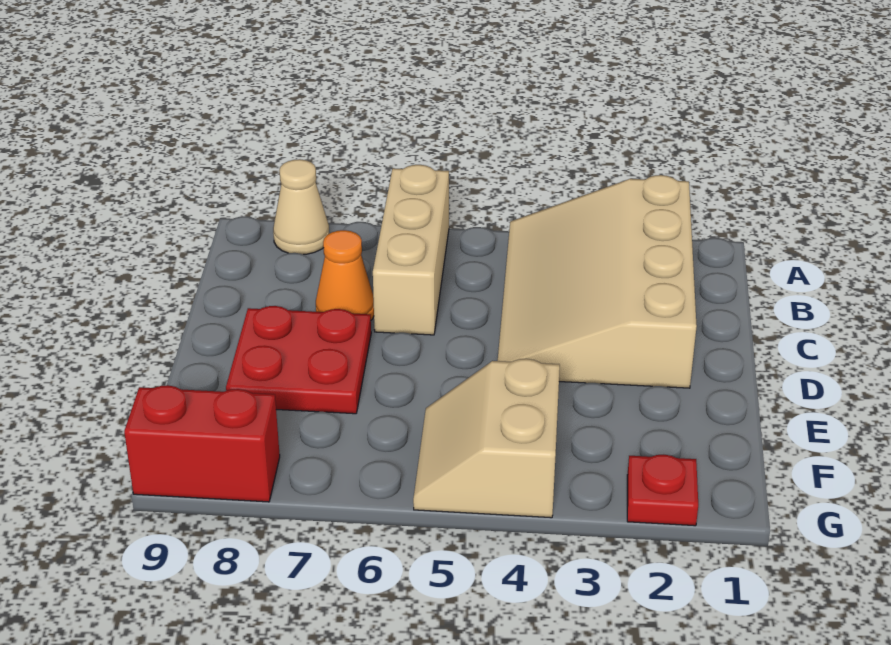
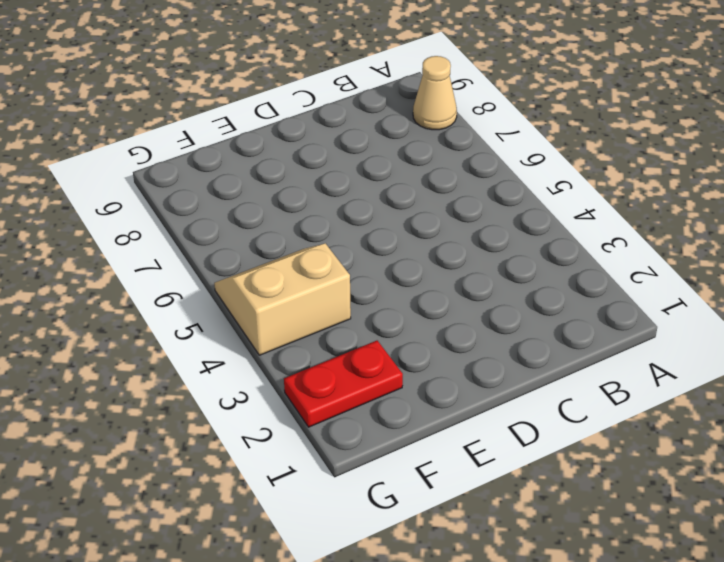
red 1x2 plate [284,341,403,427] -> red 1x1 plate [627,455,698,526]
none -> tan 3x4 slope [498,175,697,388]
none -> tan 1x3 brick [373,165,449,335]

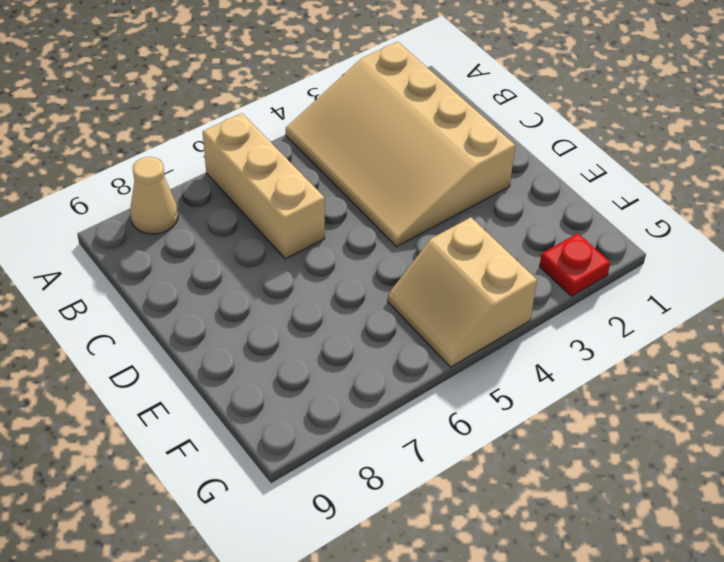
none -> orange 1x1 cone [316,230,374,320]
none -> red 2x2 plate [226,306,371,414]

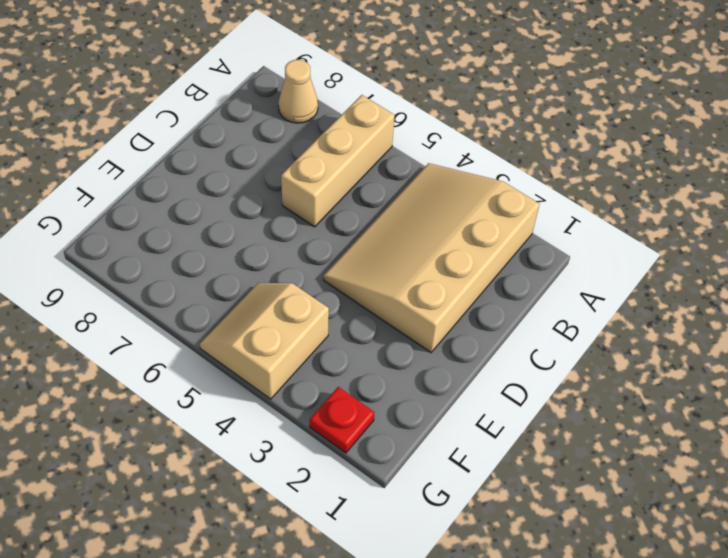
none -> orange 1x1 cone [316,230,374,320]
none -> red 2x2 plate [226,306,371,414]

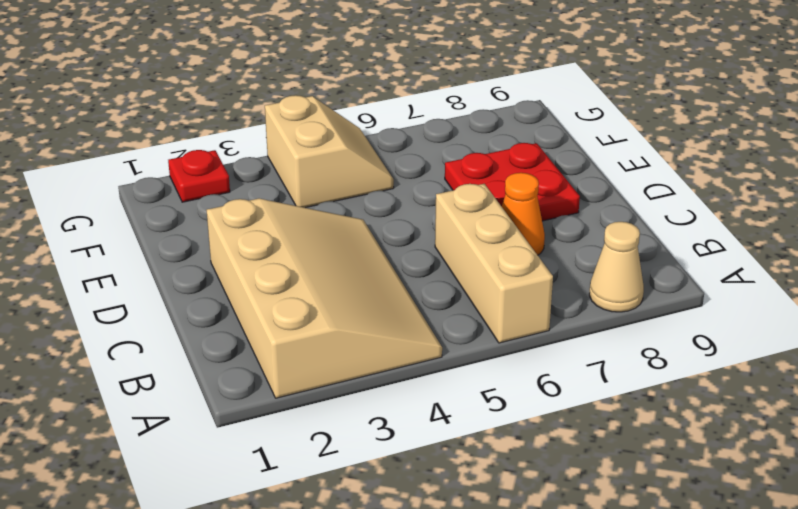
none -> red 1x2 brick [124,385,280,502]

